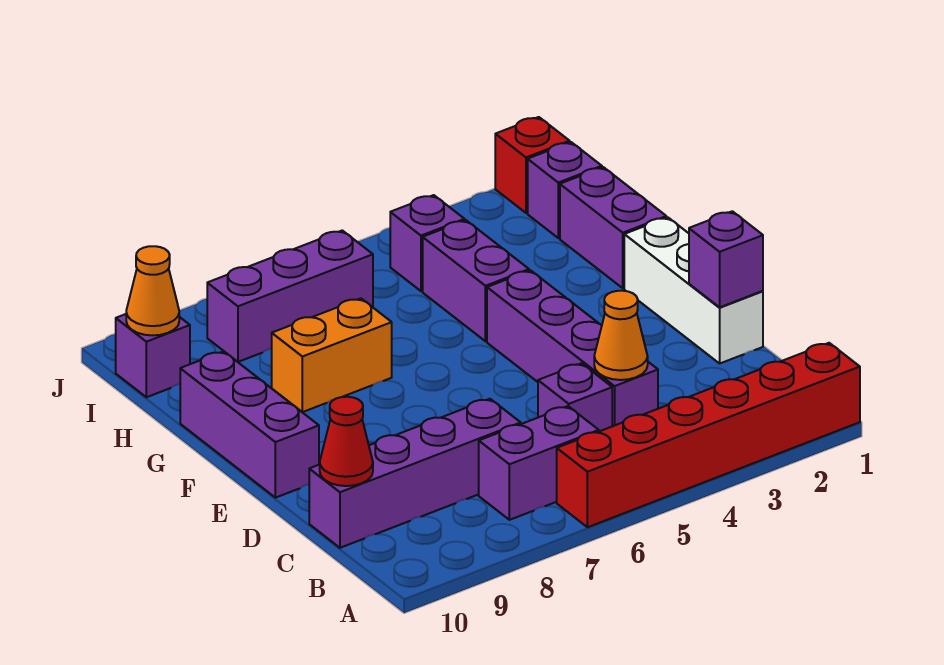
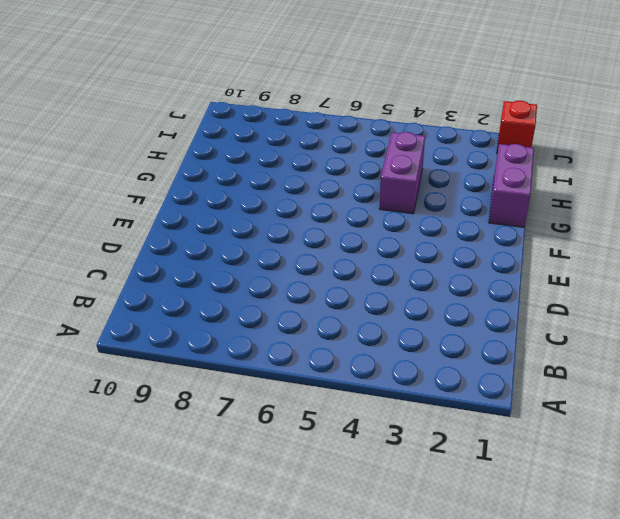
none -> red 1x6 brick [557,343,860,527]
none -> purple 1x2 brick [479,406,599,520]
none -> purple 1x4 brick [487,270,658,426]

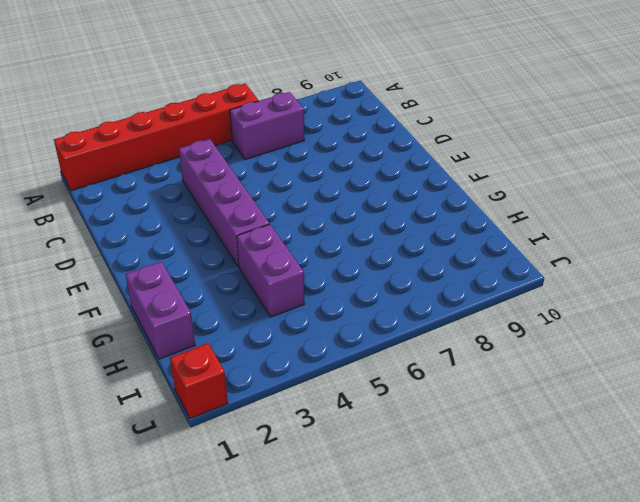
none -> purple 1x1 brick [538,363,612,431]
none -> purple 1x4 brick [309,399,521,548]
none -> white 1x3 brick [624,217,763,363]

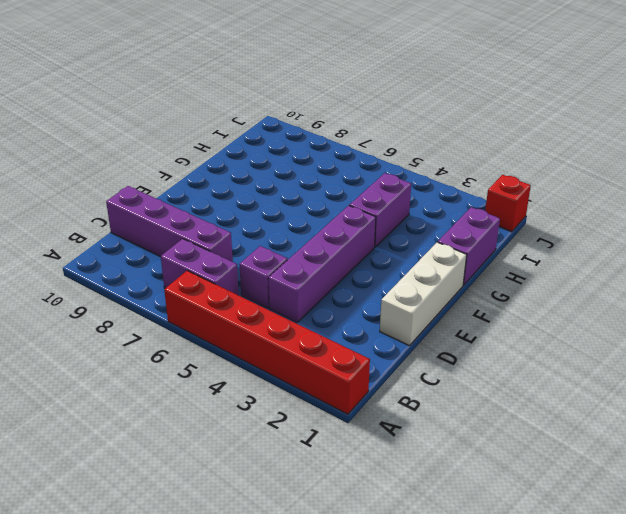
none -> purple 1x3 brick [180,351,319,498]
none -> orange 1x2 brick [272,298,392,412]
none -> purple 1x1 brick [528,142,602,238]

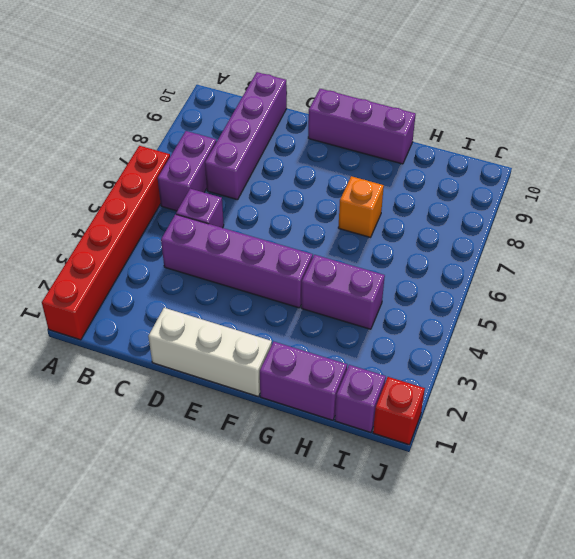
orange 1x1 brick [338,176,384,237] -> orange 1x2 brick [272,298,392,412]
none -> purple 1x1 brick [390,195,465,291]
none -> purple 1x3 brick [207,231,373,362]
none -> purple 1x1 brick [116,314,190,397]

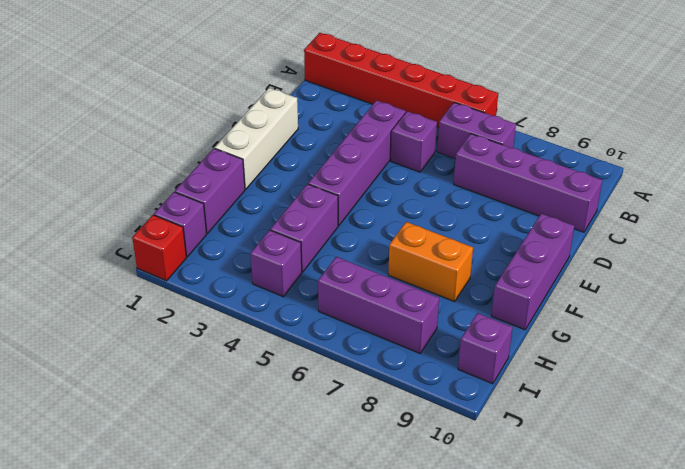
none -> orange 1x1 cone [594,291,648,380]
none -> red 1x1 cone [320,397,373,486]
none -> purple 1x1 brick [689,211,763,307]

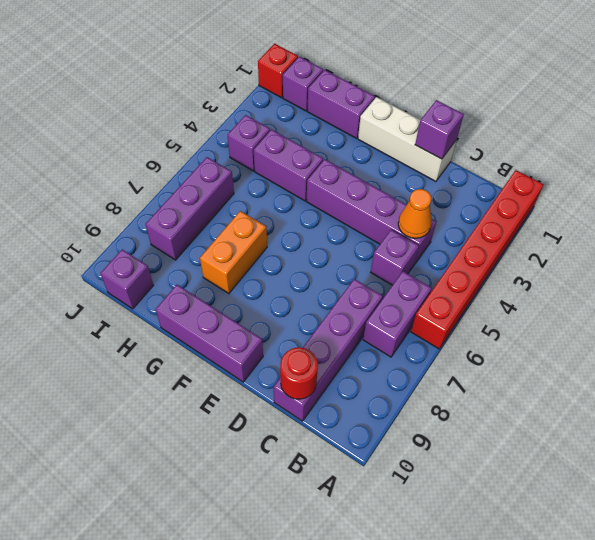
red 1x1 round brick [280,347,318,399] -> red 1x1 cone [320,397,373,486]
none -> orange 1x1 cone [126,246,179,335]

